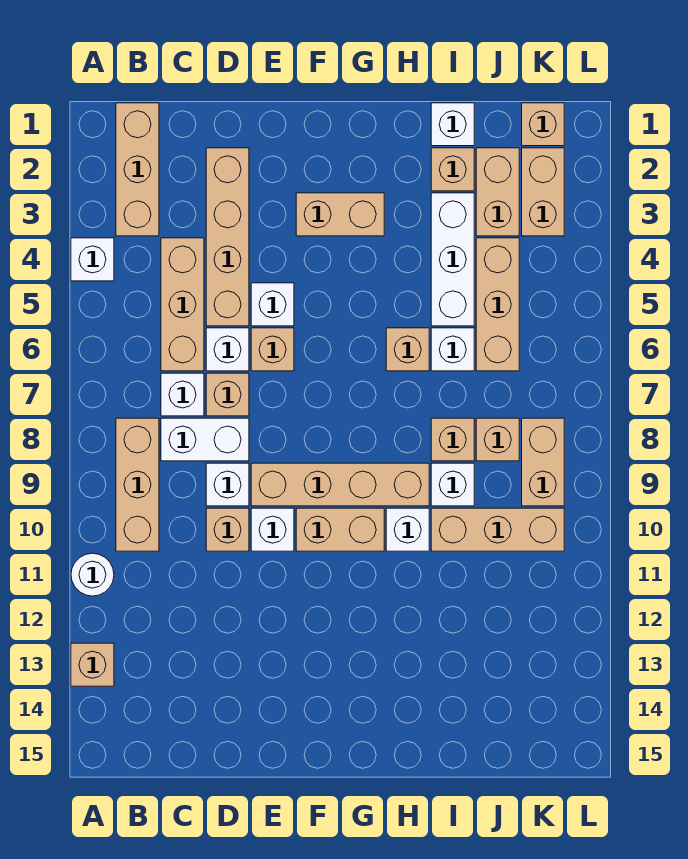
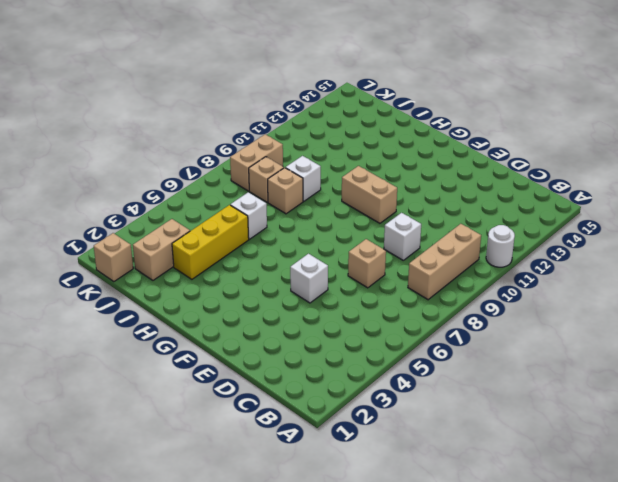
yellow 1x3 brick [172,205,249,279] -> white 1x3 brick [431,193,474,326]
none -> white 1x1 brick [71,238,114,281]
none -> tan 1x1 brick [71,643,114,686]
none -> tan 1x3 brick [116,103,159,236]
none -> tan 1x3 brick [161,238,204,371]

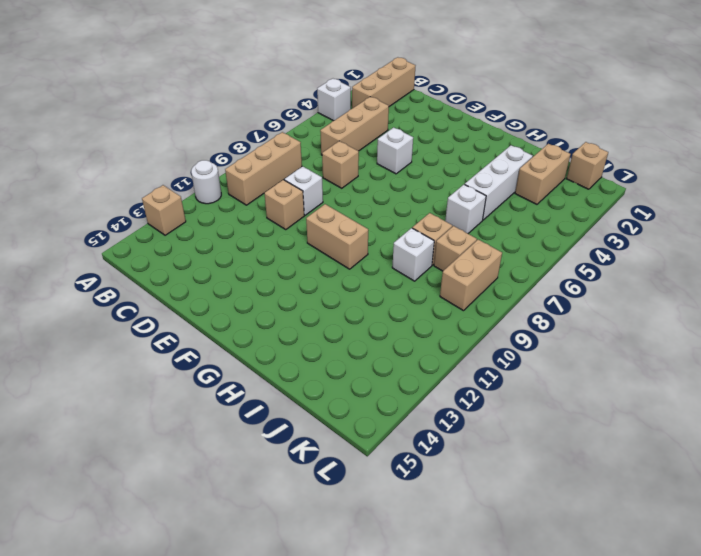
none -> white 1x1 brick [161,373,204,416]
none -> white 1x2 brick [161,418,249,461]
none -> tan 1x4 brick [206,148,249,326]
none -> white 1x1 brick [206,328,249,371]

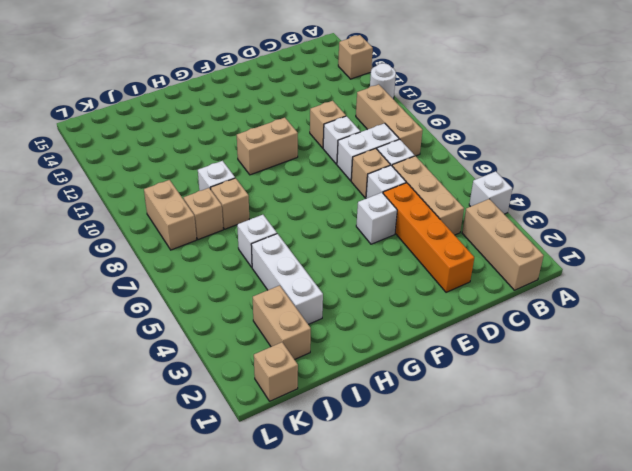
orange 1x4 brick [383,183,474,292] -> tan 1x4 brick [206,148,249,326]
none -> tan 1x1 brick [251,328,294,371]
none -> tan 1x4 brick [251,463,429,506]
none -> white 1x1 brick [251,508,294,551]
none -> tan 1x2 brick [296,193,384,236]

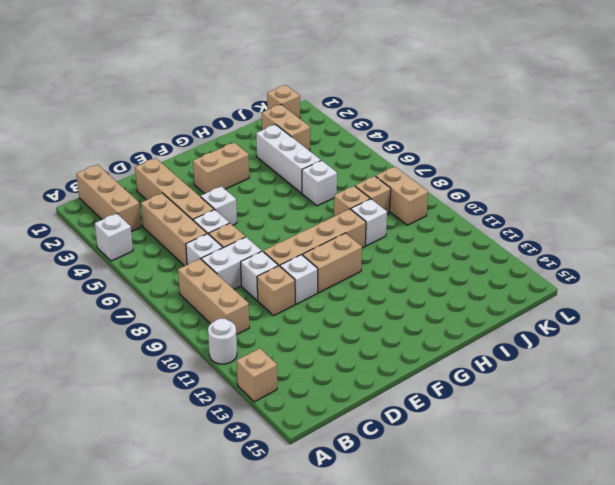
none -> tan 1x1 brick [251,328,294,371]
none -> tan 1x1 brick [386,328,429,371]
none -> white 1x1 brick [386,508,429,551]
none -> white 1x1 brick [431,103,474,146]

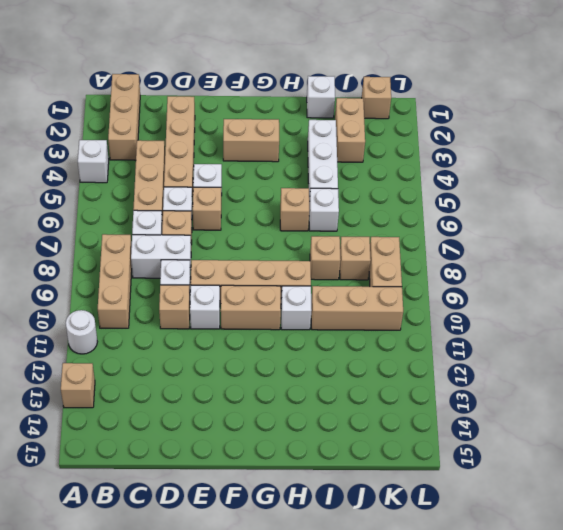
none -> tan 1x1 brick [431,148,474,191]
none -> white 1x1 brick [431,463,474,506]
none -> tan 1x3 brick [476,238,519,371]
none -> tan 1x2 brick [522,148,564,236]

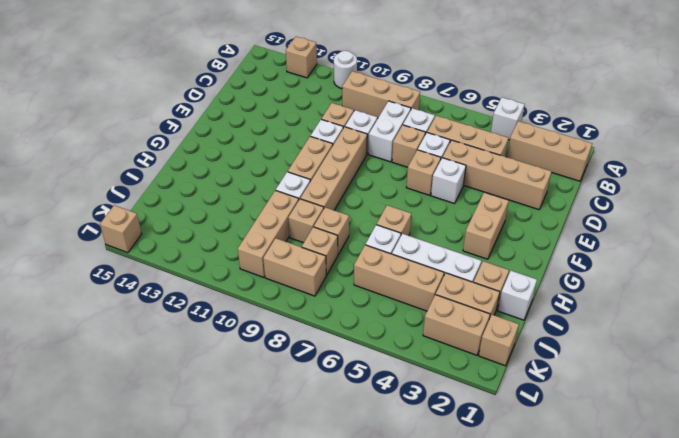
tan 1x1 brick [288,199,324,243] -> white 1x1 brick [431,463,474,506]
tan 1x1 brick [100,205,142,253] -> none

